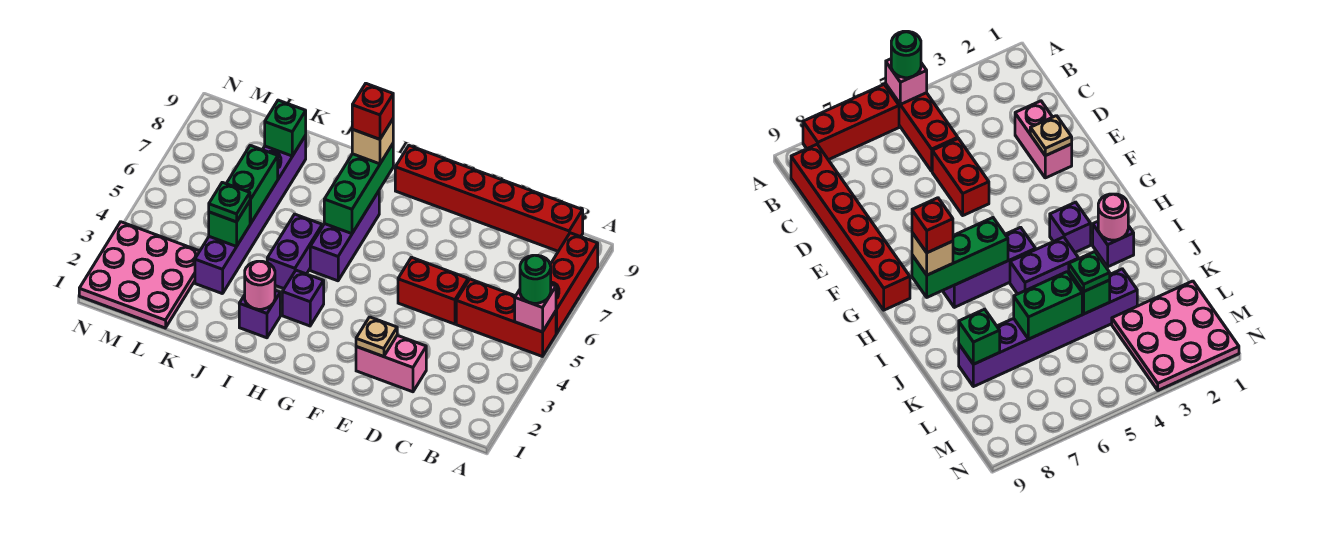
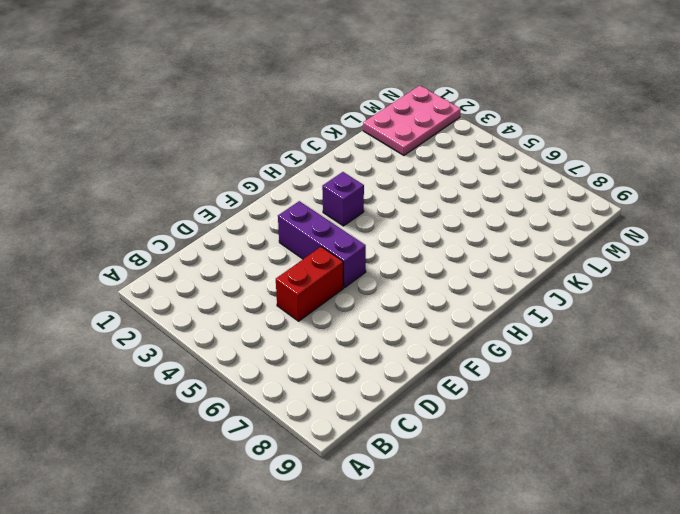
purple 1x3 brick [278,201,366,288] -> purple 1x3 brick moved to [310,191,379,281]
pink 2x3 plate [363,86,461,155] -> pink 3x3 plate [79,222,200,328]
none -> red 1x3 brick [456,279,556,357]
none -> red 1x3 brick [550,233,598,334]
none -> red 1x6 brick [395,146,583,251]

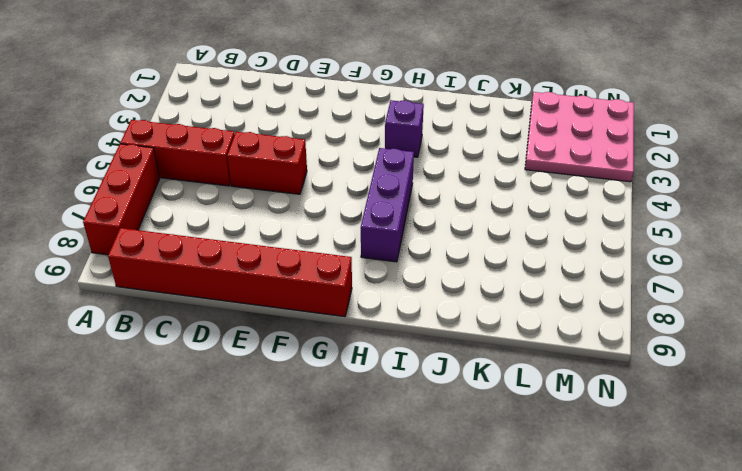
none -> pink 1x2 brick [356,335,426,392]
none -> purple 1x1 brick [239,290,280,338]
none -> purple 1x2 brick [267,214,322,289]

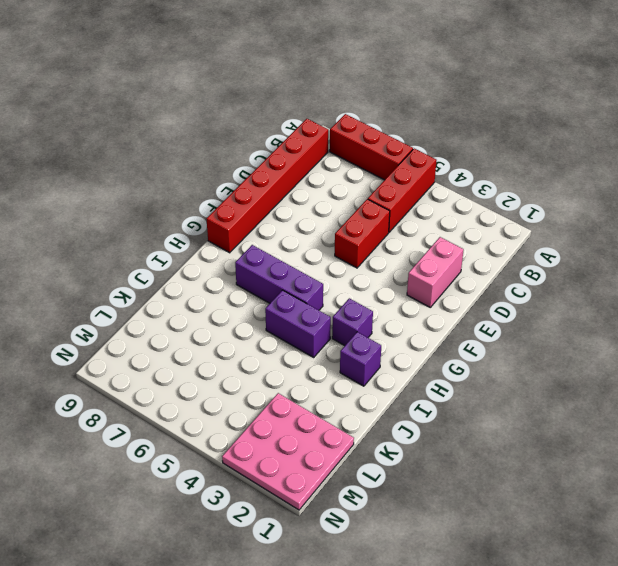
none -> purple 1x6 brick [195,136,306,294]
none -> pink 1x1 brick [515,285,556,332]
none -> tan 1x1 plate [356,317,397,357]

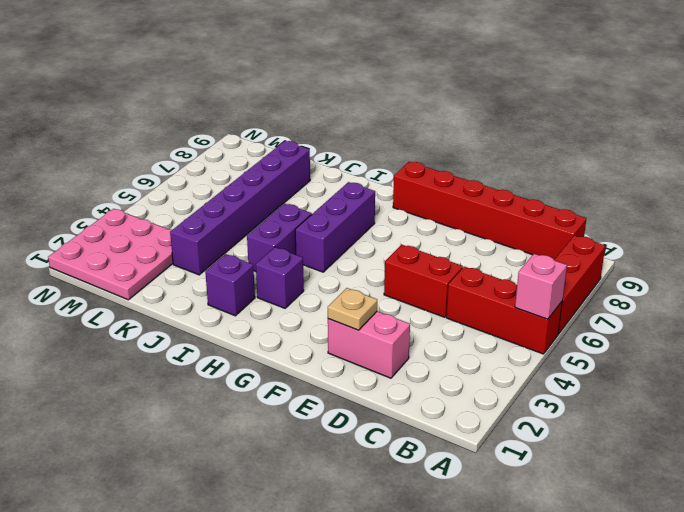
none -> green 1x3 brick [324,144,393,234]
none -> pink 1x1 round brick [245,261,275,309]
none -> green 1x1 brick [209,201,250,247]

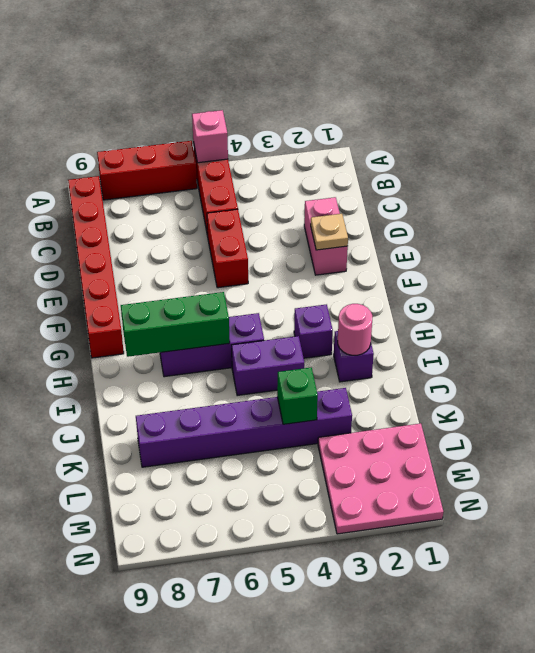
none -> green 1x2 brick [226,145,278,224]
none -> green 1x1 brick [265,100,306,156]
none -> green 1x1 round brick [520,255,551,303]

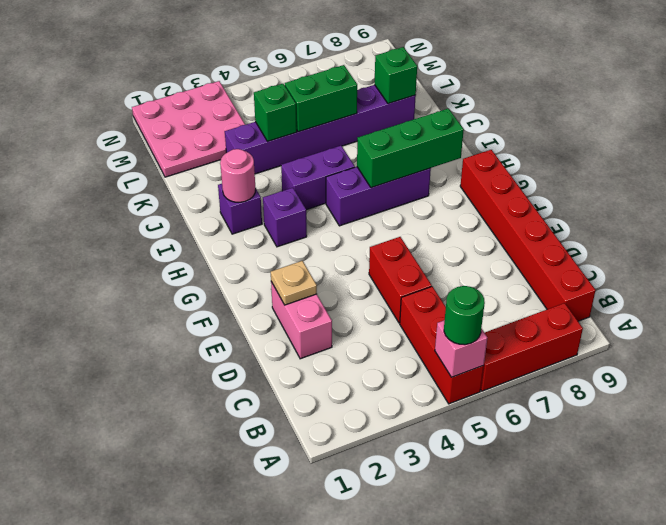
none -> tan 1x1 brick [352,119,393,164]
none -> green 1x1 plate [209,182,250,222]
none -> red 1x1 brick [352,84,393,139]

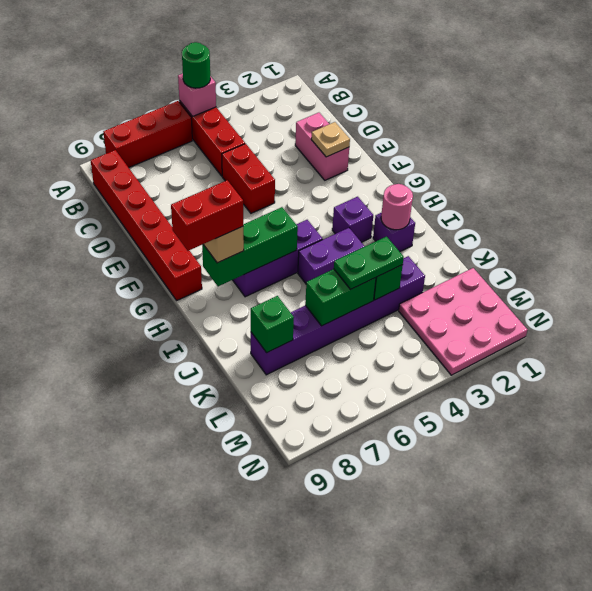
red 1x2 brick [171,180,243,251] -> red 1x1 brick [352,84,393,139]
green 1x2 plate [334,237,404,290] -> green 1x1 plate [209,182,250,222]

